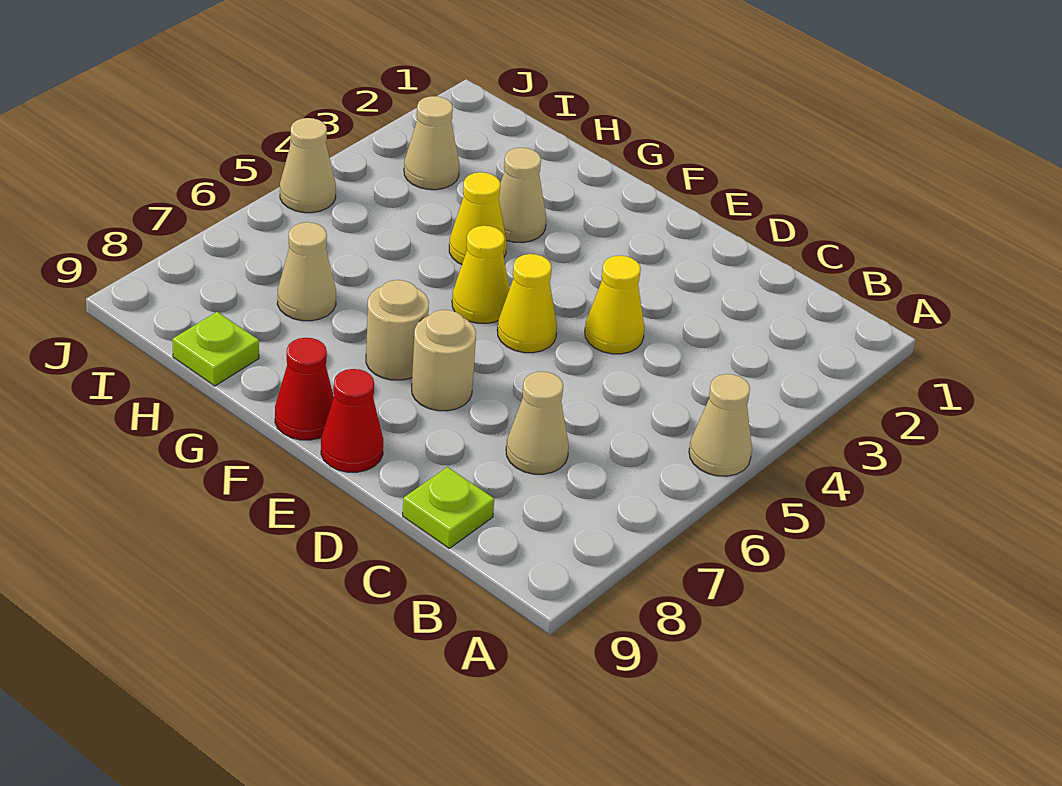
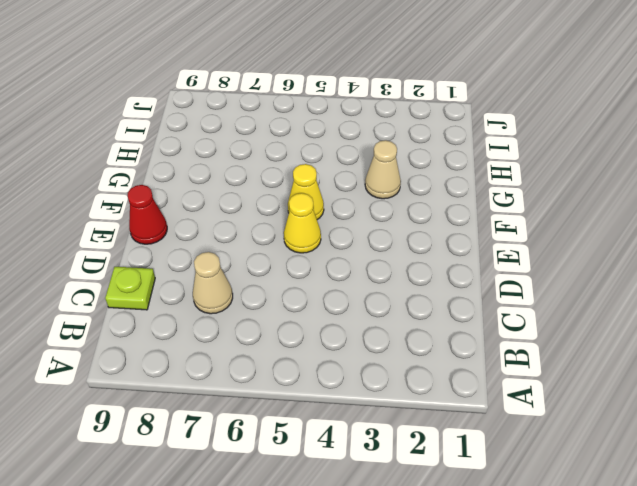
none -> tan 1x1 cone [689,374,752,476]
none -> yellow 1x1 cone [585,256,644,354]
none -> tan 1x1 round brick [412,310,476,411]

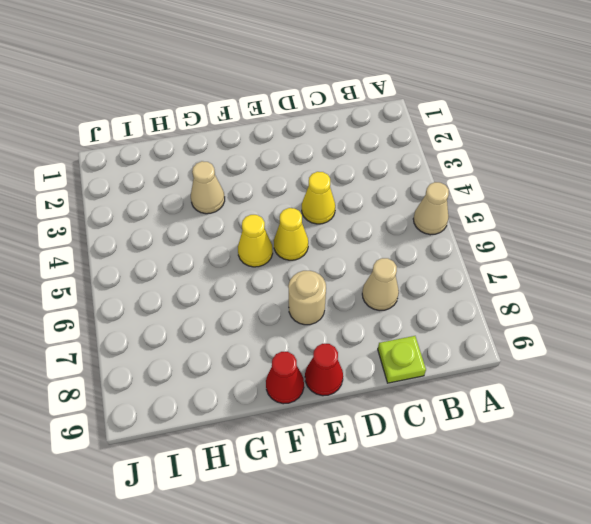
none -> tan 1x1 round brick [366,280,429,380]
none -> yellow 1x1 cone [449,172,507,264]
none -> tan 1x1 cone [277,222,336,321]

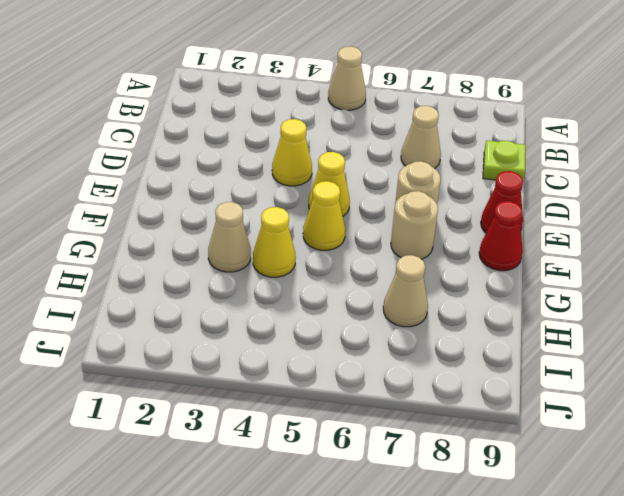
none -> lime 1x1 plate [172,312,259,386]
none -> tan 1x1 cone [404,96,459,190]
none -> tan 1x1 cone [280,118,336,213]

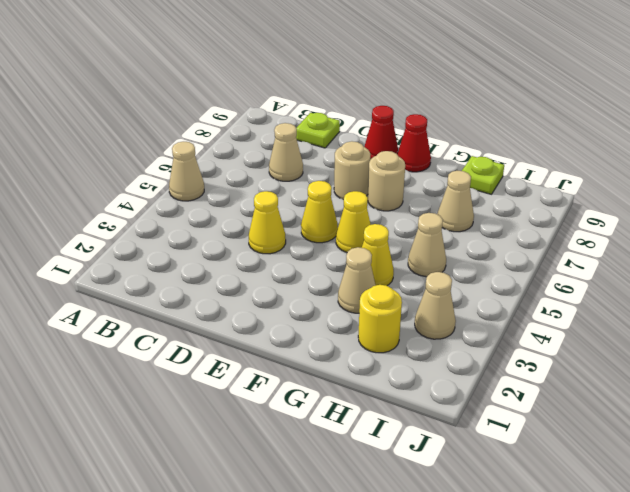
yellow 1x1 round brick [358,285,402,353] -> none
tan 1x1 cone [408,213,446,277] -> tan 1x1 cone moved to [280,118,336,213]

